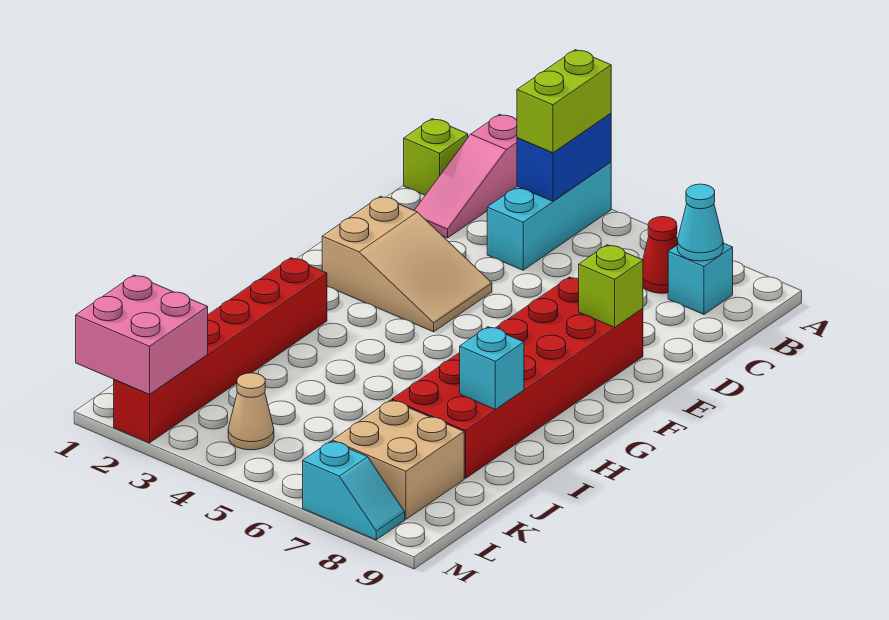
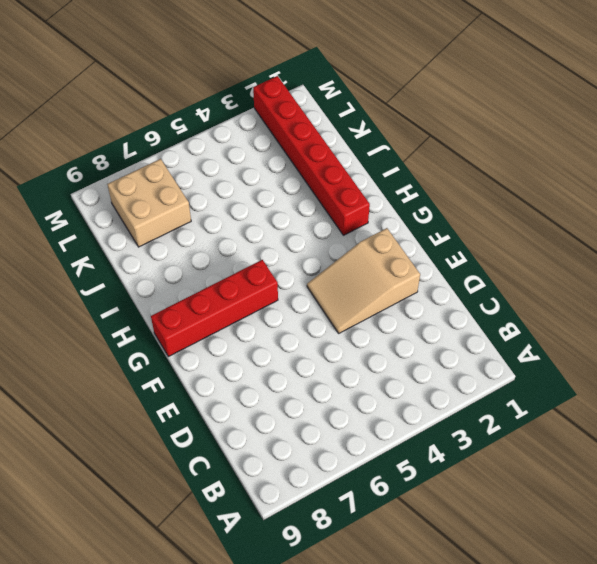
red 1x4 brick [151,260,278,357] -> red 2x6 brick [392,277,643,478]
none -> pink 1x3 slope [414,114,517,238]
none -> cyan 1x3 brick [487,162,611,270]
none -> lime 1x1 brick [404,119,468,195]

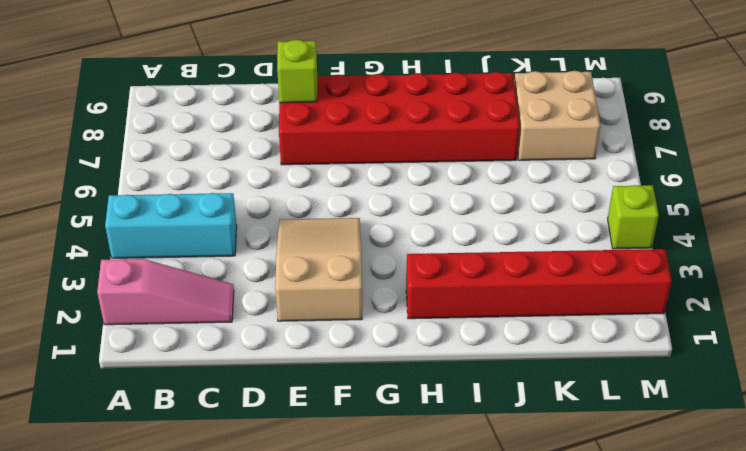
lime 1x1 brick [608,185,659,249] -> lime 1x1 brick moved to [404,119,468,195]
none -> red 1x1 cone [643,217,677,293]
none -> cyan 1x1 brick [668,243,733,314]
none -> tan 1x1 cone [228,373,274,450]

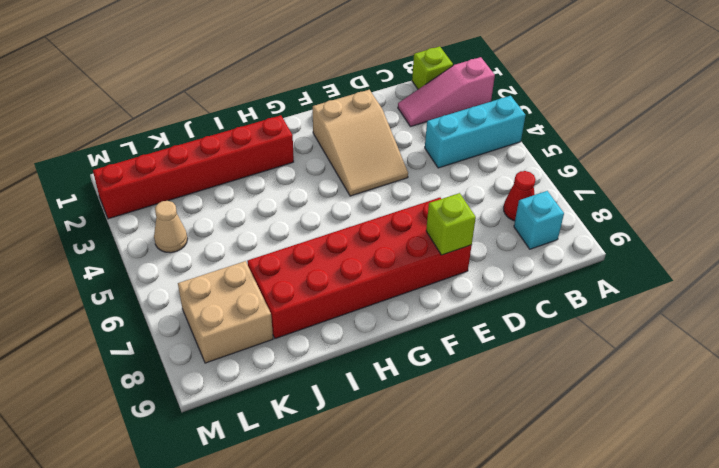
none -> cyan 1x2 slope [303,441,405,540]
none -> blue 1x2 brick [517,113,611,201]
none -> cyan 1x1 cone [677,184,723,261]

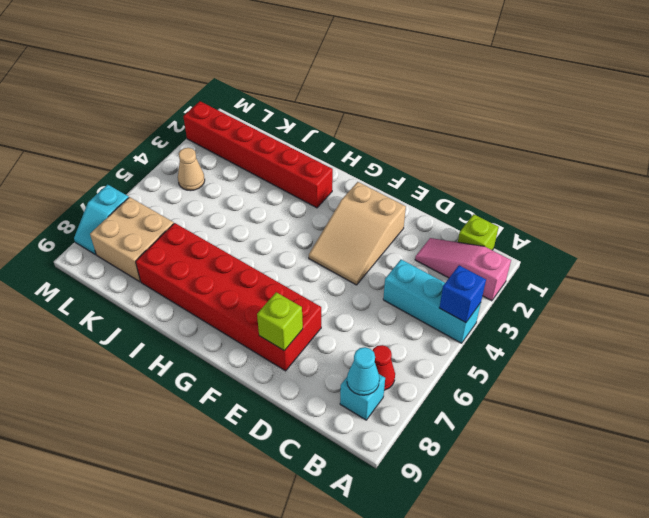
blue 1x1 brick [439,265,486,323] -> blue 1x2 brick [517,113,611,201]
none -> cyan 1x1 brick [460,327,524,409]
none -> pink 2x2 brick [76,275,208,394]
none -> lime 1x2 brick [517,50,611,153]

